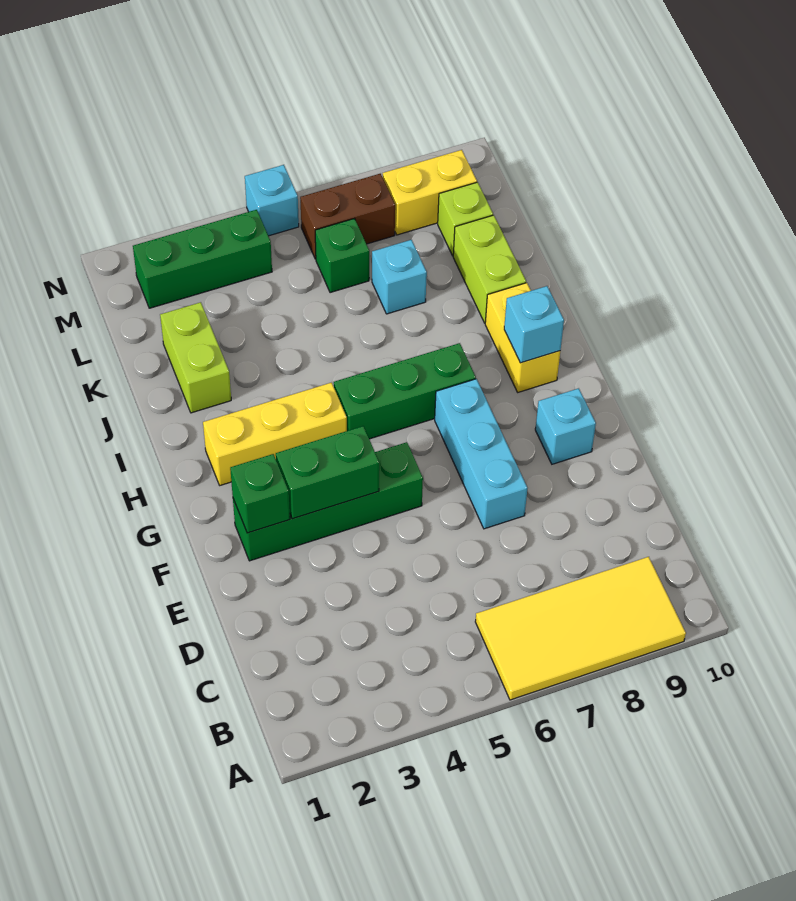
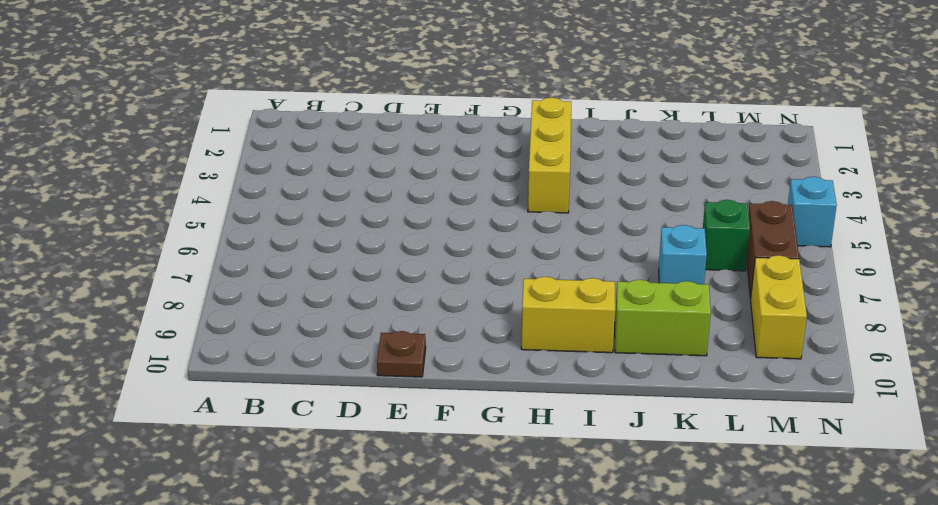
brown 1x1 plate [377,331,426,377] -> none
none -> yellow 2x4 tile [475,557,686,700]
none -> cyan 1x3 brick [435,379,527,529]
none -> green 1x4 brick [233,442,423,561]

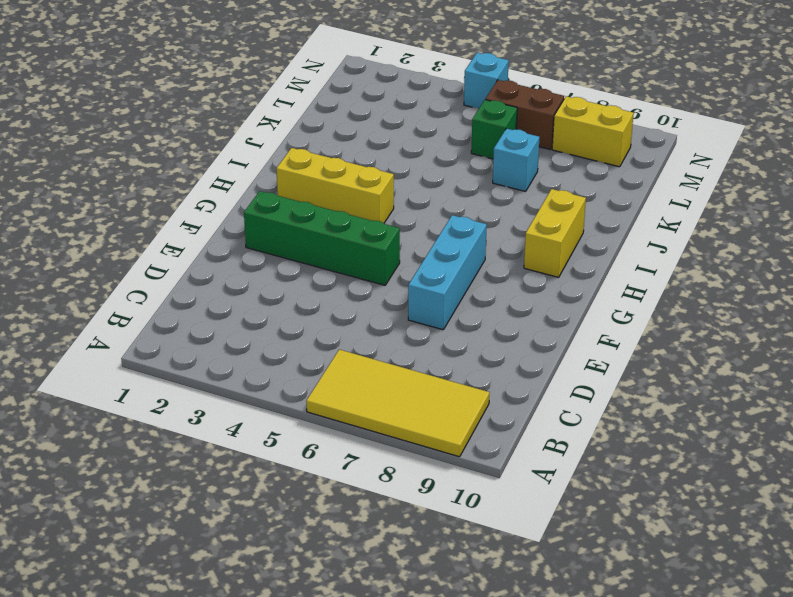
none -> cyan 1x1 brick [535,388,596,464]
none -> green 1x3 brick [334,343,476,439]
none -> lime 1x2 brick [160,302,231,413]

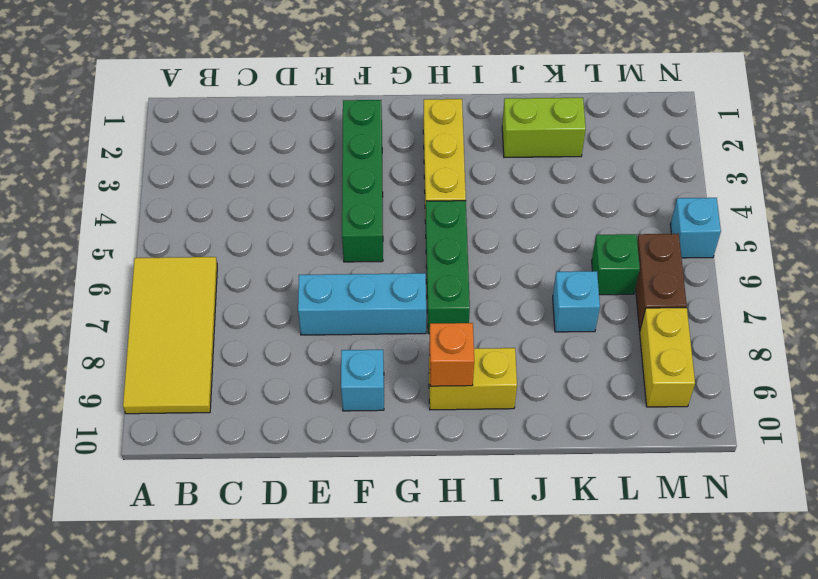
orange 1x1 brick [429,323,474,386] -> cyan 1x1 brick [504,286,564,363]
none -> lime 1x2 brick [453,215,526,323]
none -> lime 1x1 brick [438,182,493,256]
none -> green 1x3 brick [133,210,272,308]

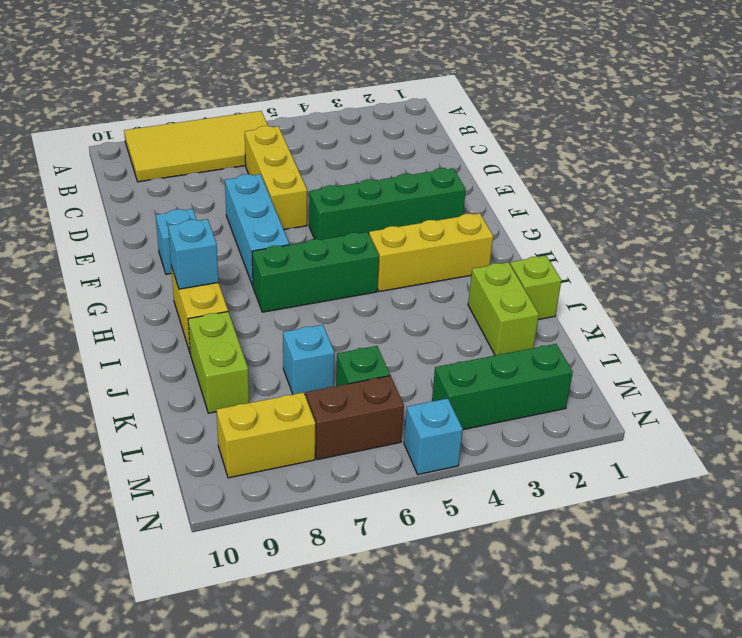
yellow 1x3 brick [245,126,307,229] -> none
lime 1x1 brick [510,256,561,320] -> lime 1x1 brick moved to [438,182,493,256]
none -> green 1x1 brick [230,454,290,533]
none -> green 1x2 brick [276,426,379,519]

